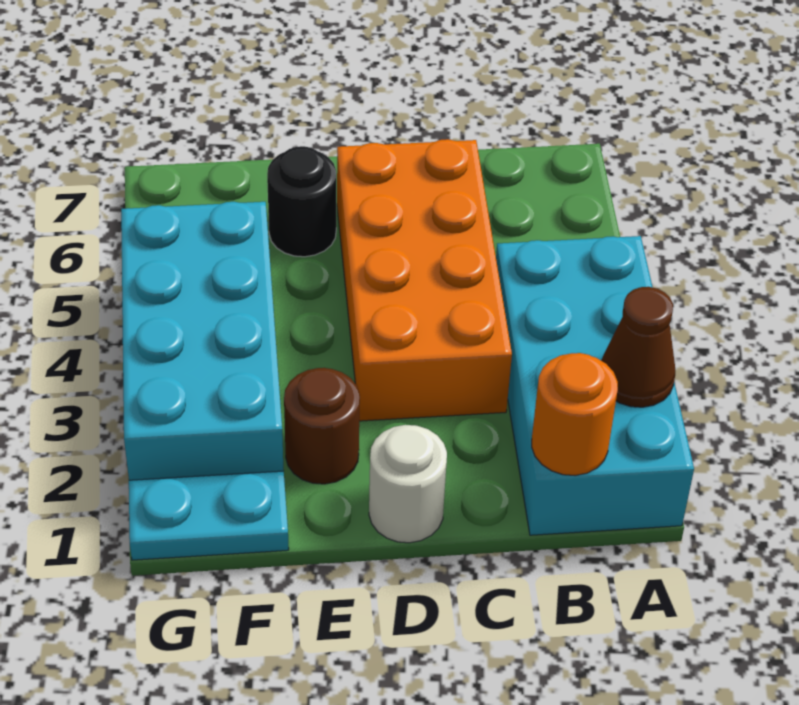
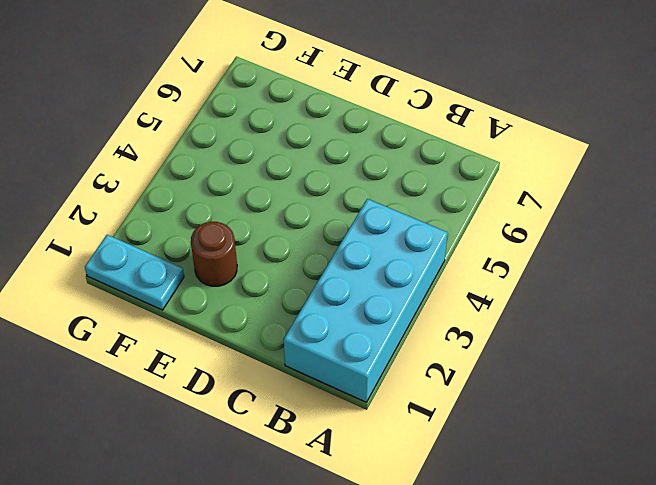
none -> orange 2x4 brick [337,139,512,421]
none -> white 1x1 round brick [369,425,447,543]

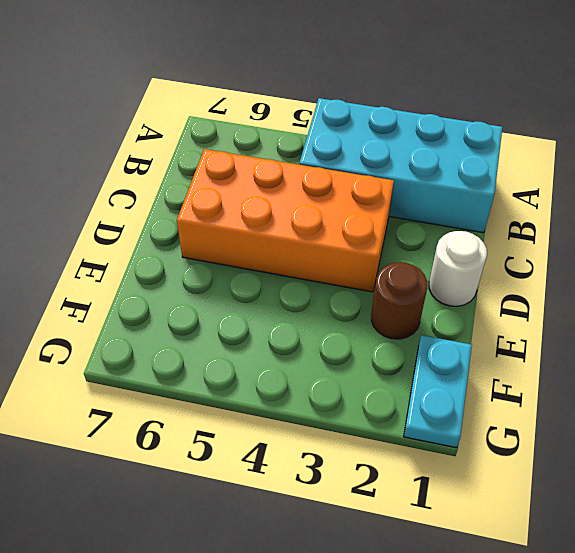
none -> black 1x1 round brick [267,146,336,257]
none -> cyan 2x4 brick [121,202,284,480]

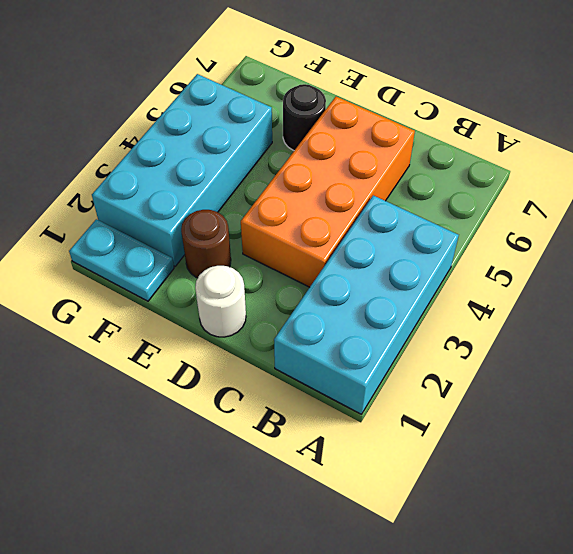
none -> brown 1x1 cone [601,287,675,407]
none -> orange 1x1 round brick [532,353,618,476]

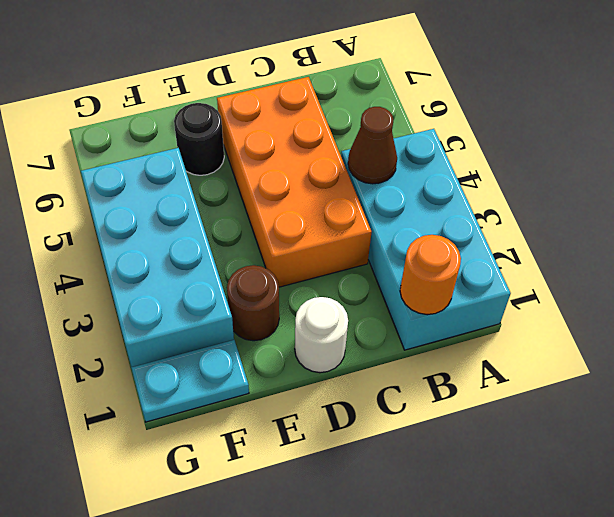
brown 1x1 cone [348,107,397,184] -> brown 1x1 cone moved to [601,287,675,407]

